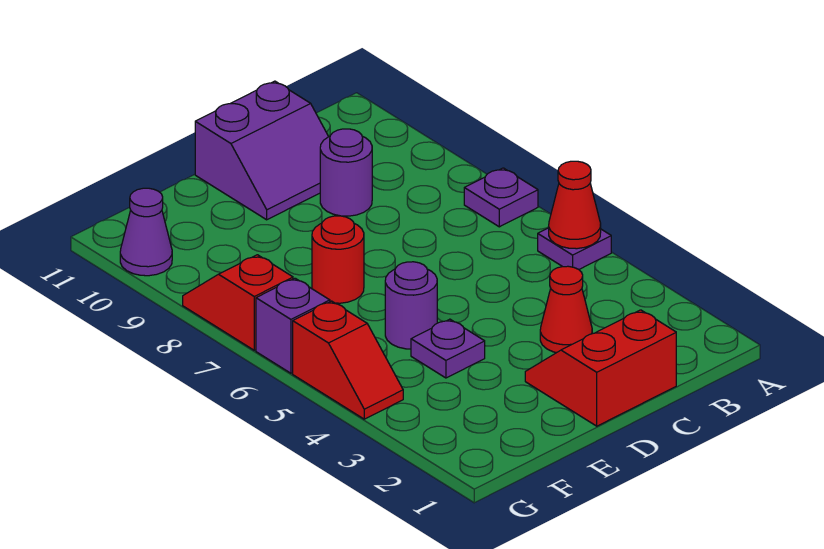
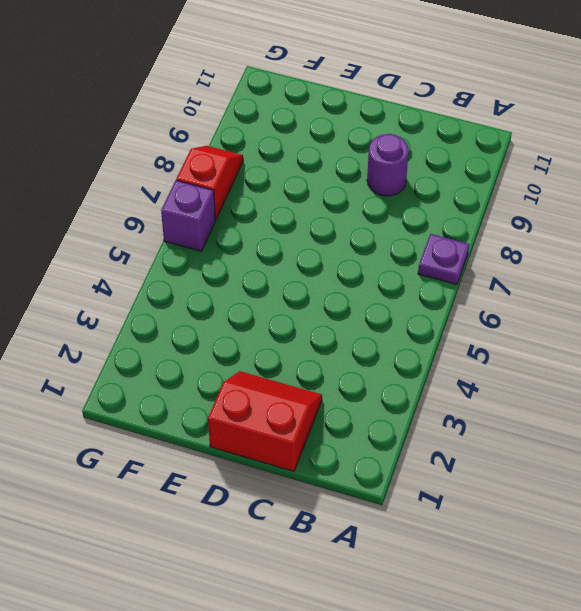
none -> purple 1x1 plate [538,228,611,269]
none -> red 1x1 cone [540,266,592,353]
none -> purple 2x2 slope [195,81,329,220]

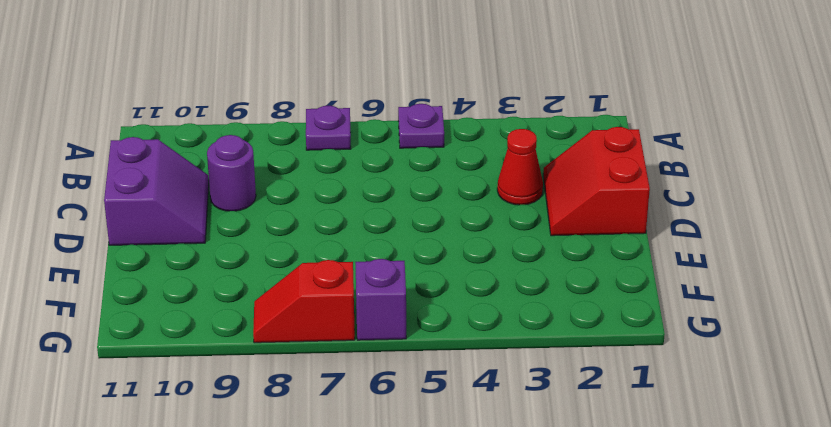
none -> purple 1x1 plate [411,319,485,378]
none -> purple 1x1 round brick [385,262,437,349]
none -> red 1x1 round brick [312,216,364,303]

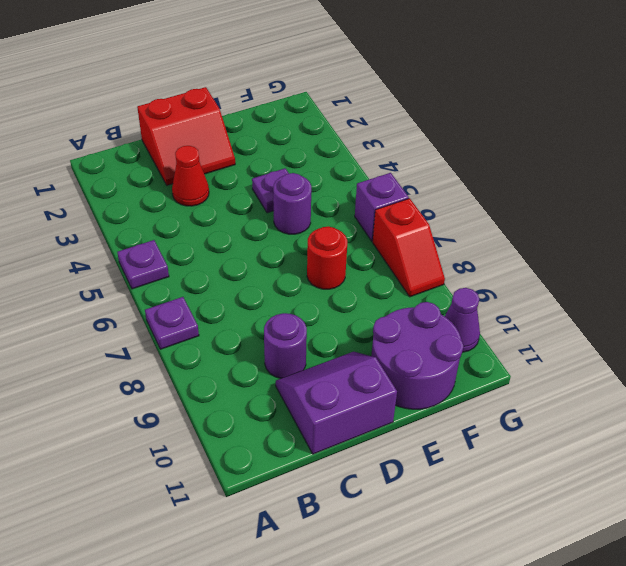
purple 2x2 round brick [371,302,463,409] -> none
none -> red 1x2 slope [293,301,403,419]
none -> red 1x1 cone [549,161,601,249]

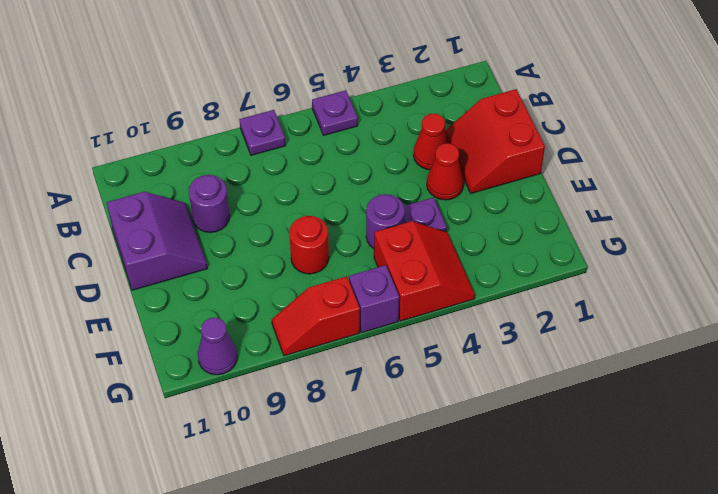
red 1x1 cone [427,143,464,200] -> red 1x1 cone moved to [549,161,601,249]
red 2x2 slope [374,221,475,321] -> red 1x2 slope [293,301,403,419]

